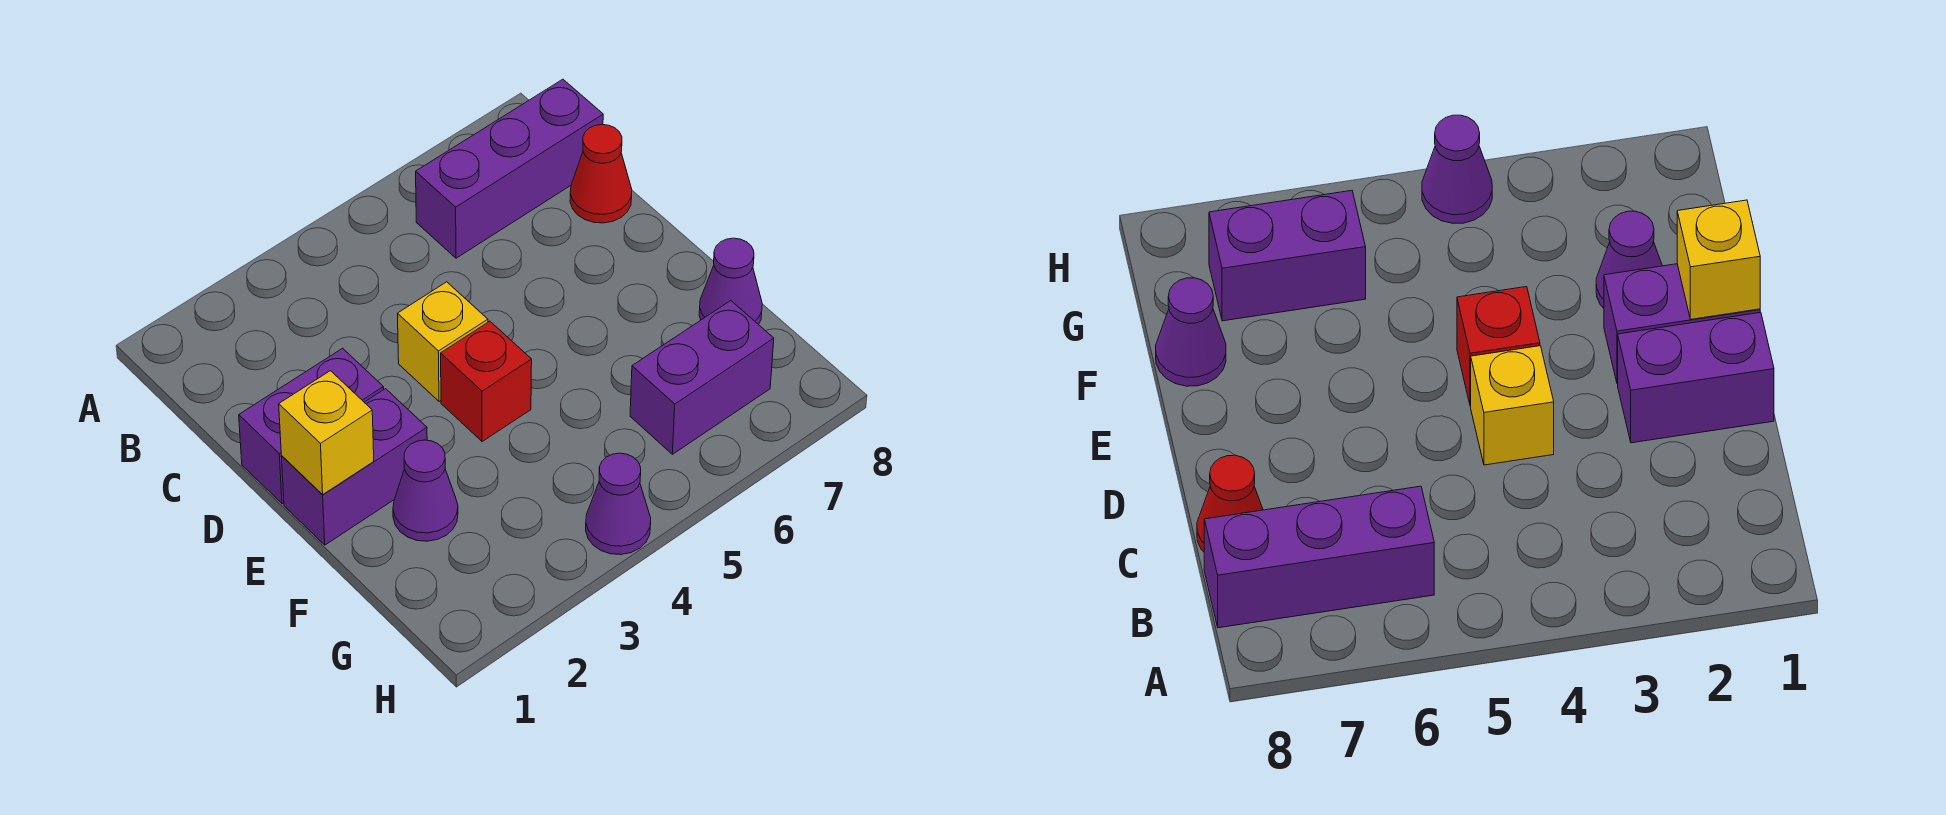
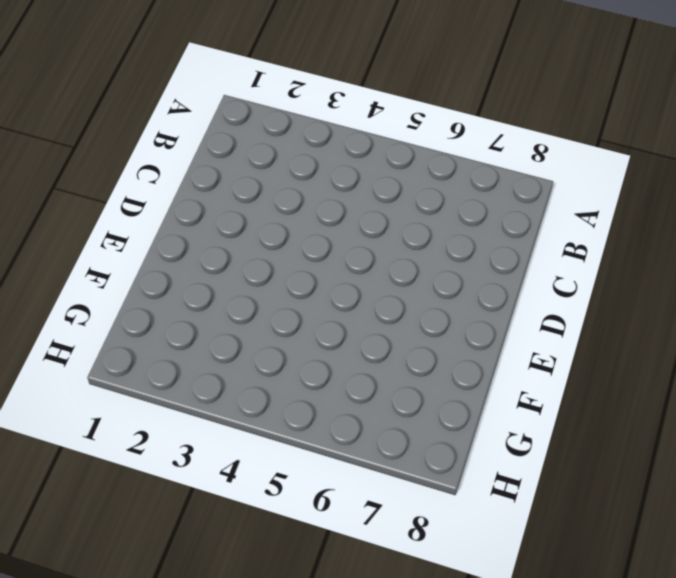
none -> purple 1x3 brick [416,79,603,258]
none -> red 1x1 cone [570,125,632,223]

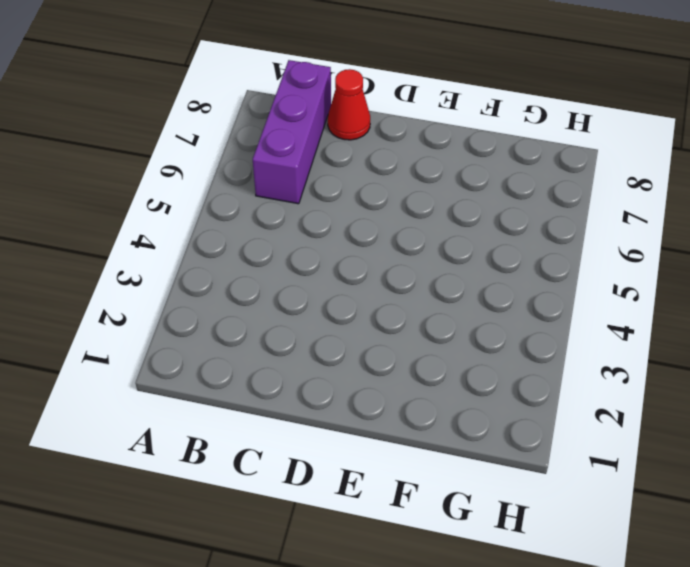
none -> purple 1x2 brick [239,348,384,504]
none -> yellow 1x1 brick [398,282,488,401]

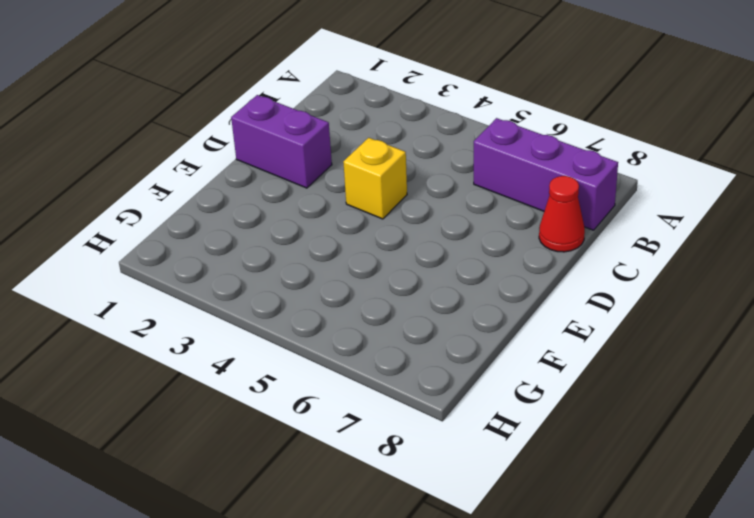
none -> purple 1x2 brick [281,389,427,545]
none -> red 1x1 brick [441,321,532,442]

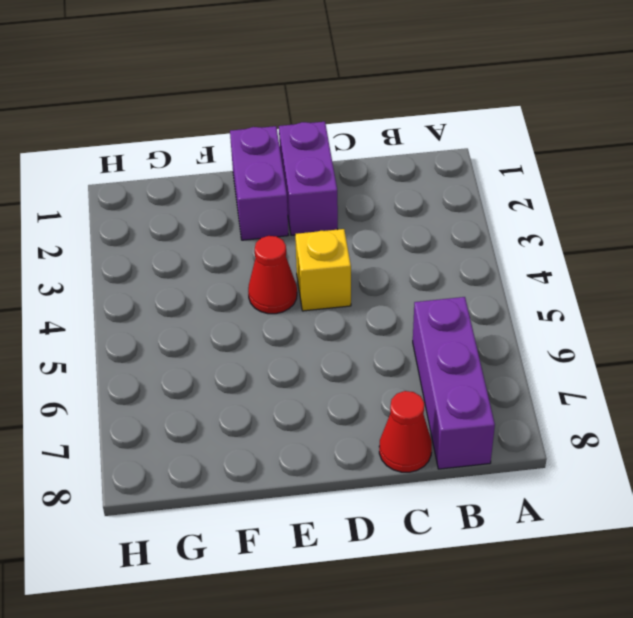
red 1x1 cone [248,236,297,314] -> red 1x1 brick [441,321,532,442]
none -> purple 1x1 cone [393,440,458,541]
none -> purple 1x1 cone [699,238,762,325]

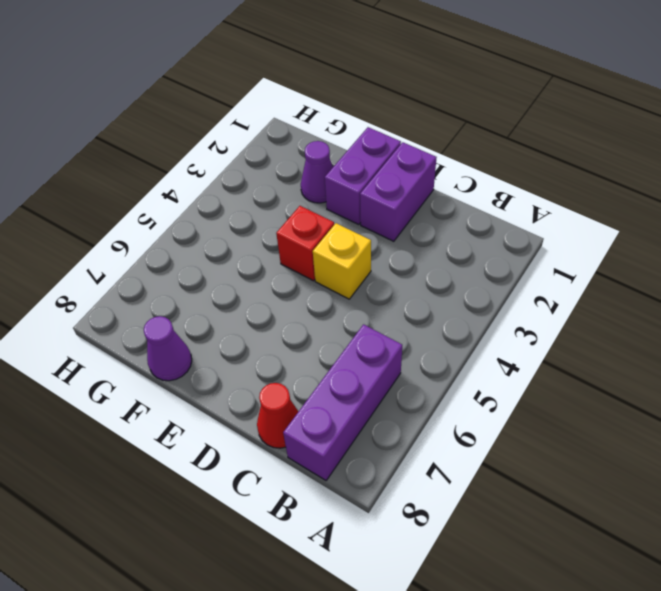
none -> purple 1x2 brick [630,301,774,454]
none -> purple 1x1 cone [586,453,651,555]

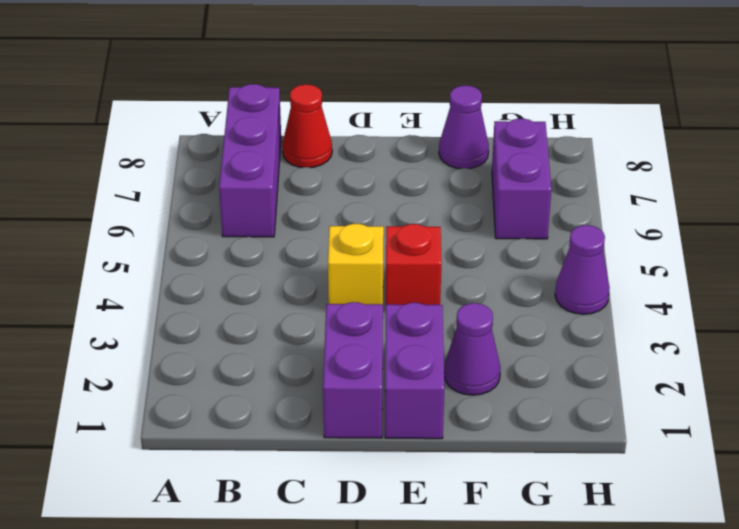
none -> yellow 1x1 brick [279,371,374,494]

